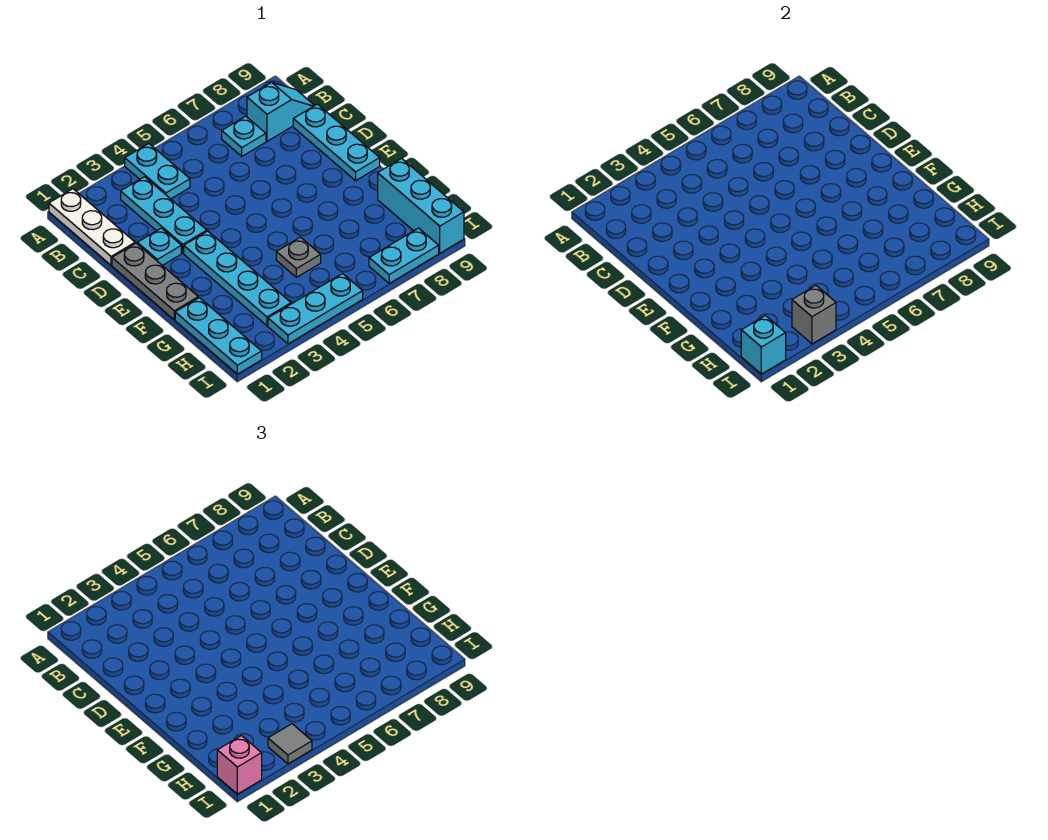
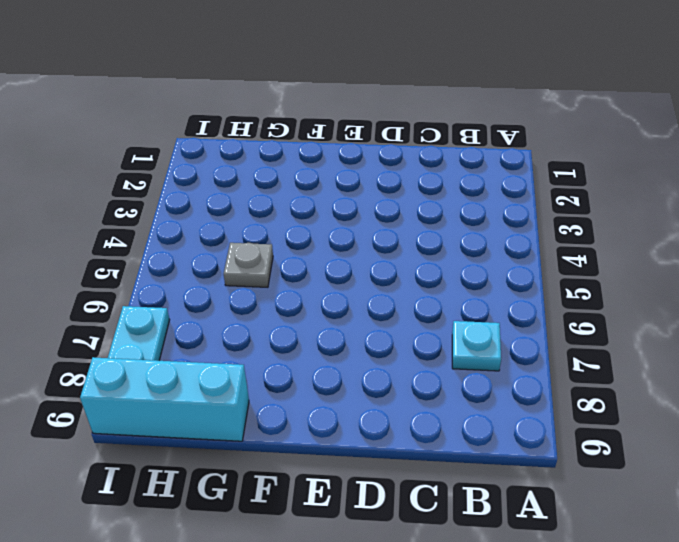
none -> white 1x3 plate [49,189,135,265]
none -> cyan 1x2 plate [125,144,190,199]
none -> cyan 1x3 plate [121,177,207,253]

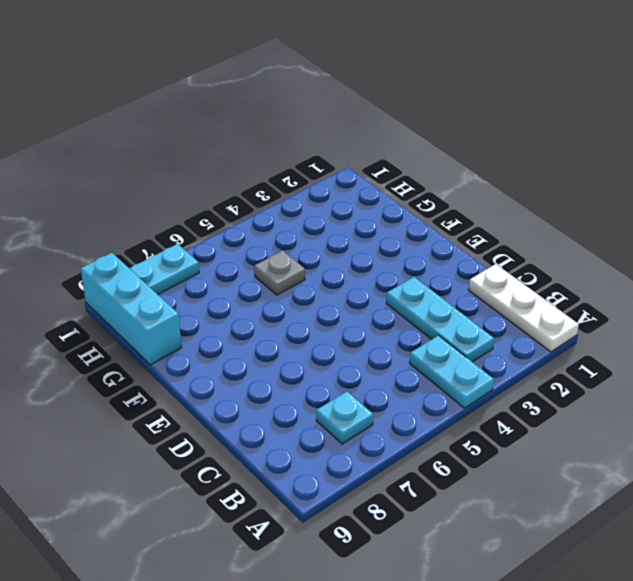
none -> cyan 1x2 slope [247,82,315,141]
none -> cyan 1x3 plate [293,104,380,181]
none -> grey 1x3 plate [112,243,198,320]

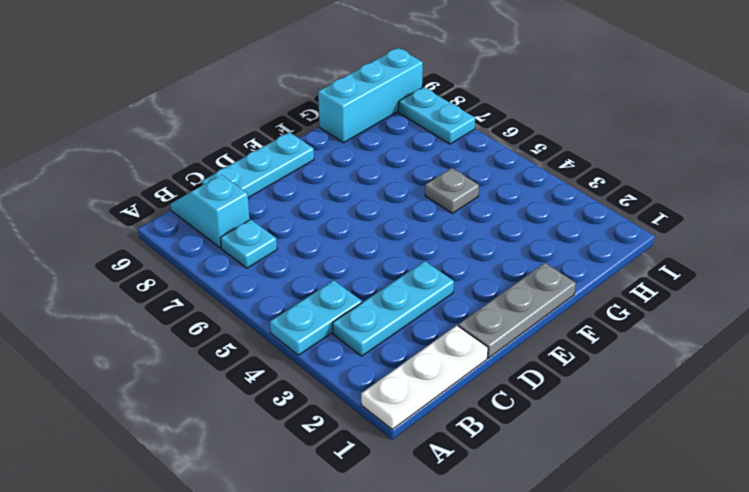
none -> cyan 1x1 plate [137,228,181,265]
none -> cyan 1x4 plate [184,231,291,326]
none -> cyan 1x3 plate [175,298,262,374]

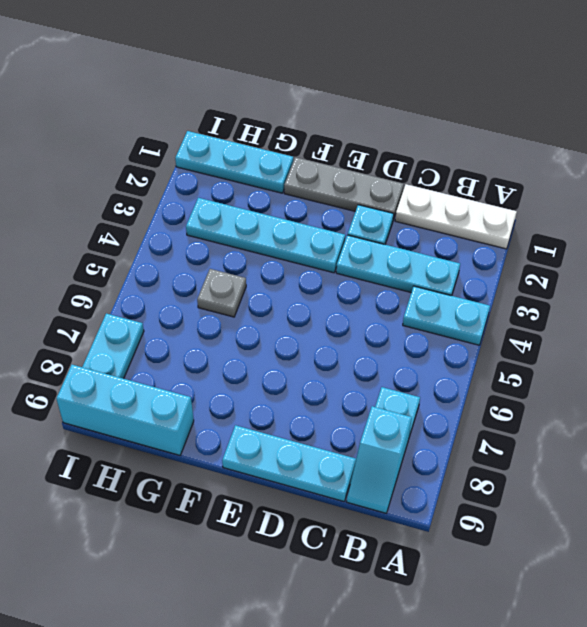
none -> cyan 1x3 plate [268,274,363,344]
none -> cyan 1x1 brick [741,316,786,374]
none -> grey 1x1 brick [792,286,836,344]

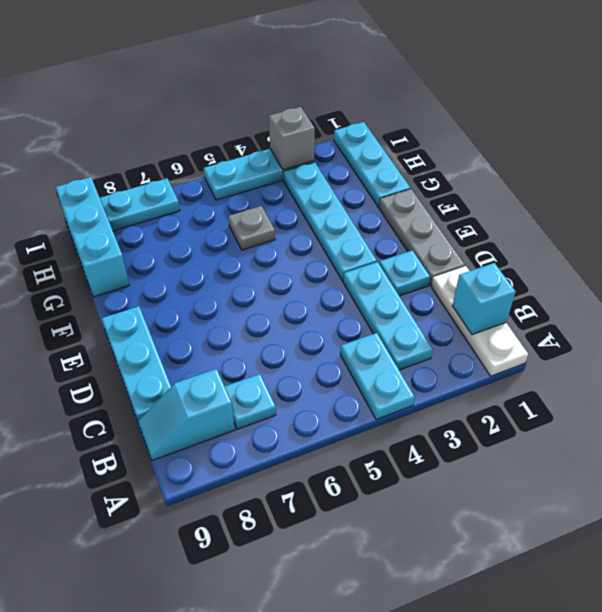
cyan 1x1 brick [452,263,516,335] -> cyan 1x1 brick moved to [741,316,786,374]
none -> pink 1x1 brick [217,736,262,794]
none -> grey 1x1 tile [268,724,312,764]

